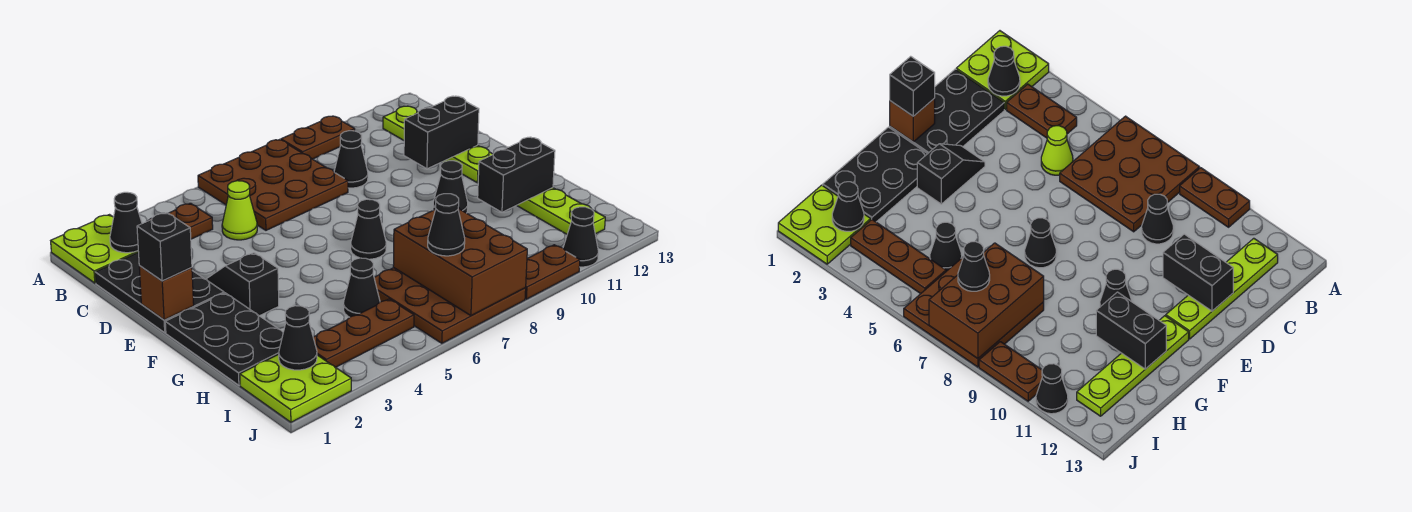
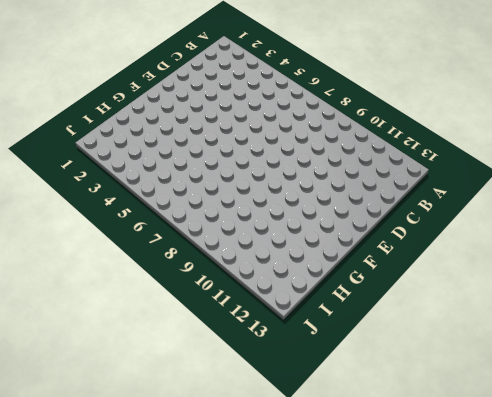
none -> lime 2x2 plate [51,215,138,283]
none -> brown 3x3 plate [198,140,348,230]
none -> brown 1x2 plate [281,116,355,159]

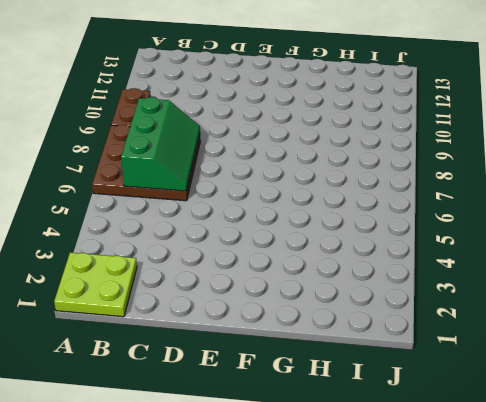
green 2x3 slope [121,97,200,191] -> none
none -> brown 1x2 plate [148,203,213,239]
none -> lime 1x4 plate [383,106,493,183]
none -> black 2x3 plate [95,252,224,333]

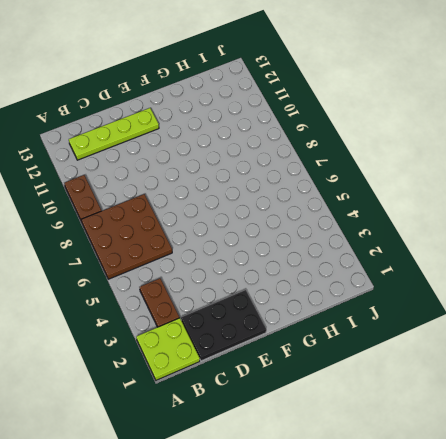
none -> lime 1x1 cone [222,181,257,240]
none -> black 1x1 cone [334,131,368,188]
none -> black 1x2 slope [206,253,279,316]

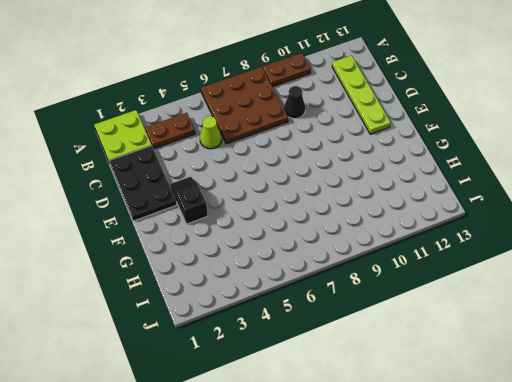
none -> black 2x3 plate [165,293,283,385]
none -> black 1x1 cone [351,199,386,259]
none -> black 1x1 cone [433,161,468,213]

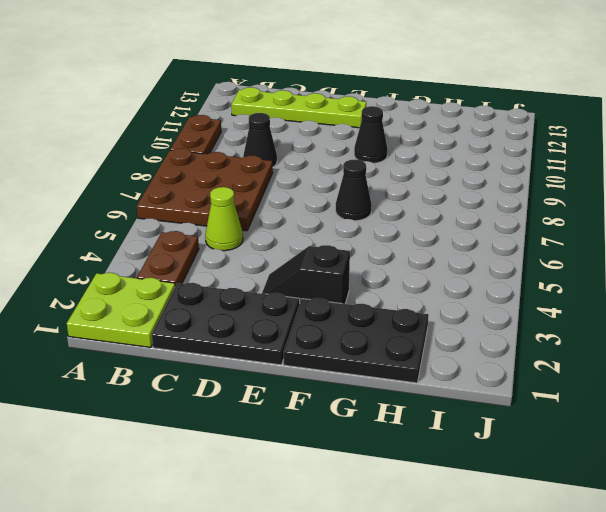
none -> lime 1x4 plate [517,188,605,234]
none -> black 1x1 cone [343,258,380,317]
none -> brown 3x3 plate [374,268,526,343]

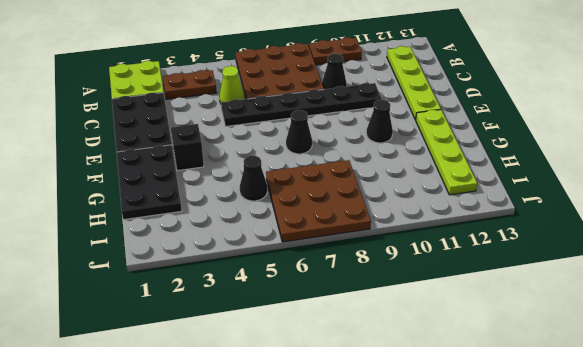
black 1x6 plate [221,83,382,127] -> none
none -> lime 2x2 plate [240,354,351,422]
none -> brown 1x3 plate [313,299,414,367]
none -> brown 1x2 plate [525,245,580,299]

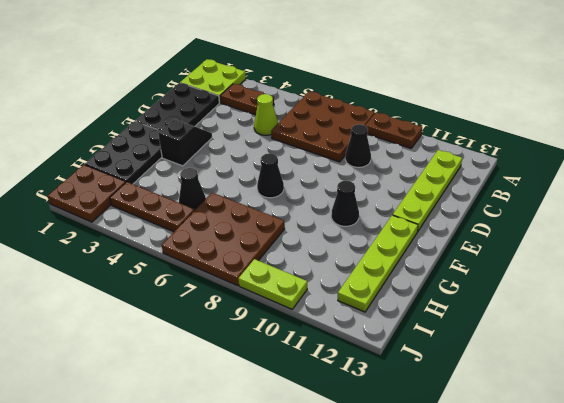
brown 2x2 plate [48,165,126,222] -> lime 2x2 plate [240,354,351,422]
lime 1x2 plate [238,259,307,309] -> brown 1x2 plate [525,245,580,299]
none -> black 1x1 cone [563,207,598,267]
none -> black 1x1 cone [110,192,142,253]
none -> black 1x2 brick [404,96,479,169]

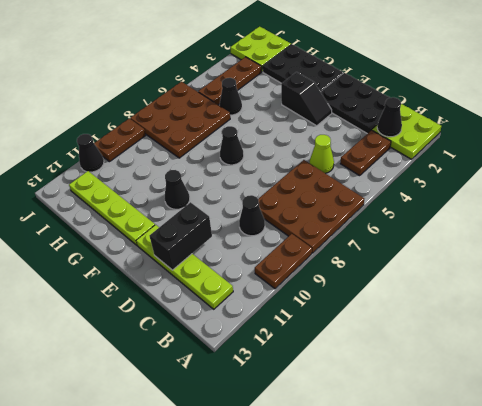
none -> brown 1x1 brick [139,266,194,320]
none -> black 1x2 brick [478,137,555,212]
none -> brown 2x3 brick [393,208,527,316]

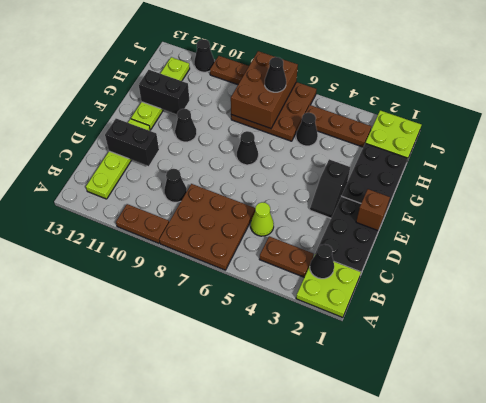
none -> black 1x1 cone [279,306,317,370]
none -> black 1x1 brick [137,213,192,281]

